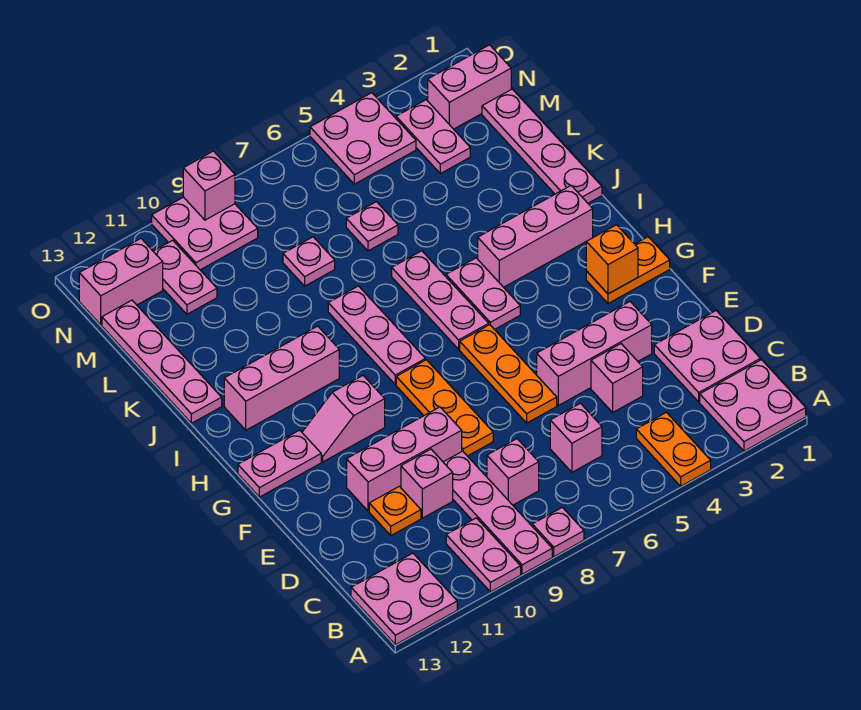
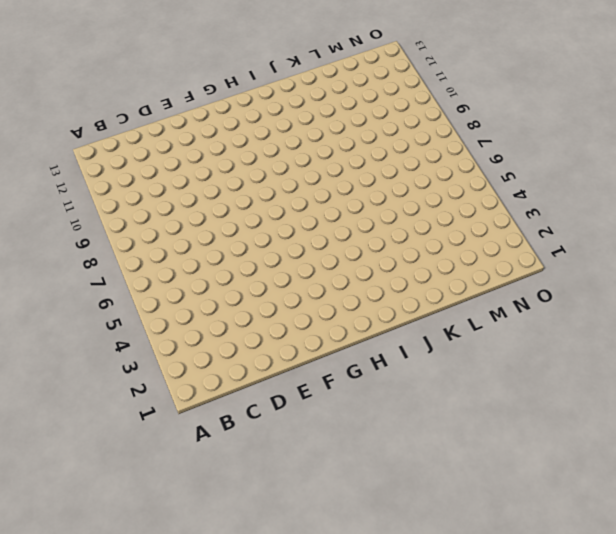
none -> pink 2x2 plate [700,360,806,451]
none -> orange 1x2 plate [636,412,711,486]
none -> pink 1x1 plate [532,507,584,557]
none -> pink 1x4 plate [444,451,552,574]

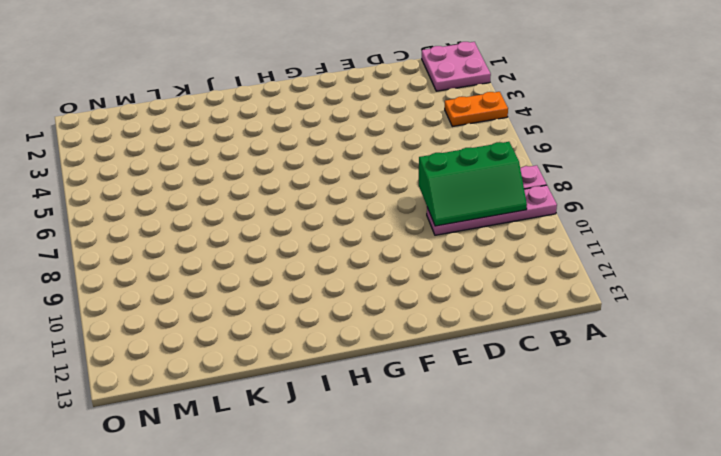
green 2x3 slope [419,142,527,226] -> none
none -> pink 1x2 plate [446,518,521,592]
none -> pink 2x2 plate [351,553,457,645]
none -> pink 2x2 plate [654,311,760,402]
none -> pink 1x1 brick [550,403,602,472]

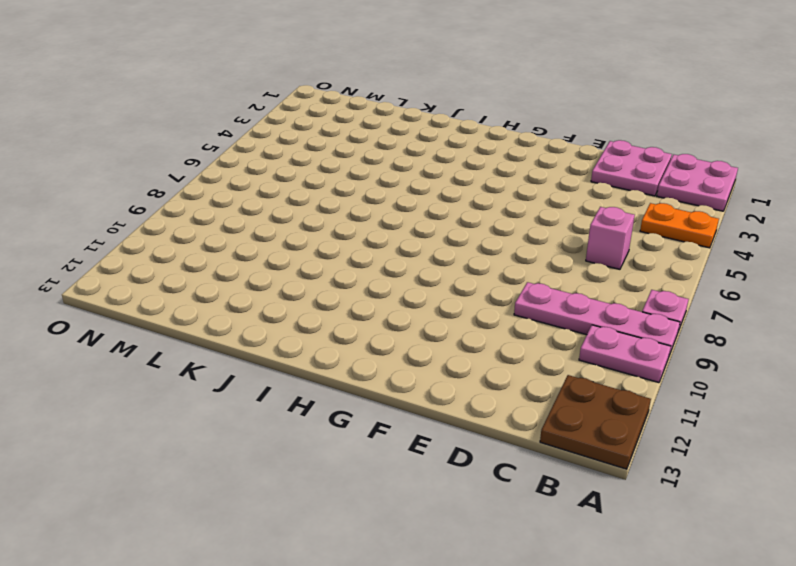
brown 2x2 plate [540,375,651,469] -> pink 2x2 plate [351,553,457,645]
none -> pink 1x1 brick [487,439,539,505]
none -> pink 1x1 brick [591,344,643,412]
none -> pink 1x1 brick [401,449,453,518]
none -> orange 1x1 plate [369,486,421,536]

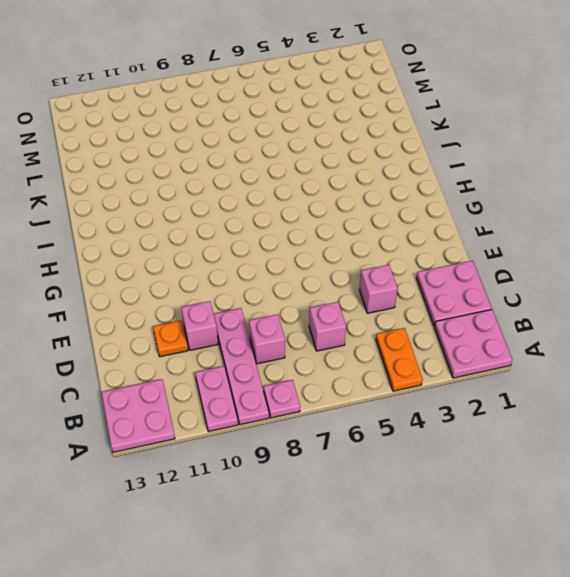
none -> pink 1x3 brick [537,302,652,405]
none -> orange 1x3 plate [460,325,557,423]
none -> orange 1x3 plate [396,360,493,456]
none -> pink 1x3 brick [347,407,462,511]

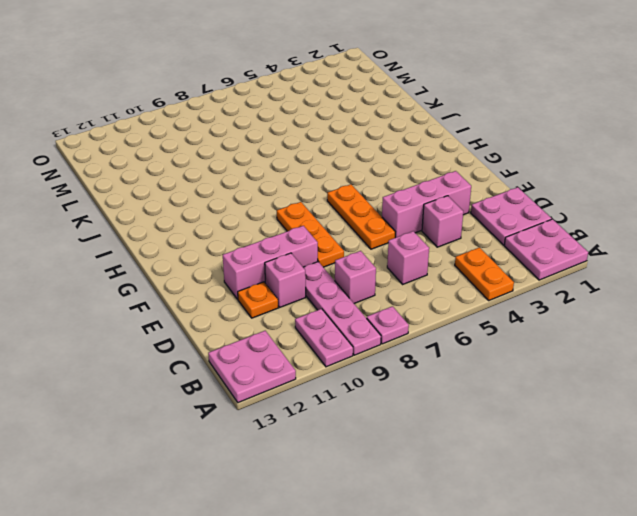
none -> orange 1x2 plate [586,237,670,304]
none -> pink 1x2 slope [302,376,385,462]
none -> pink 1x2 plate [238,430,321,497]
none -> pink 1x2 plate [446,258,520,330]

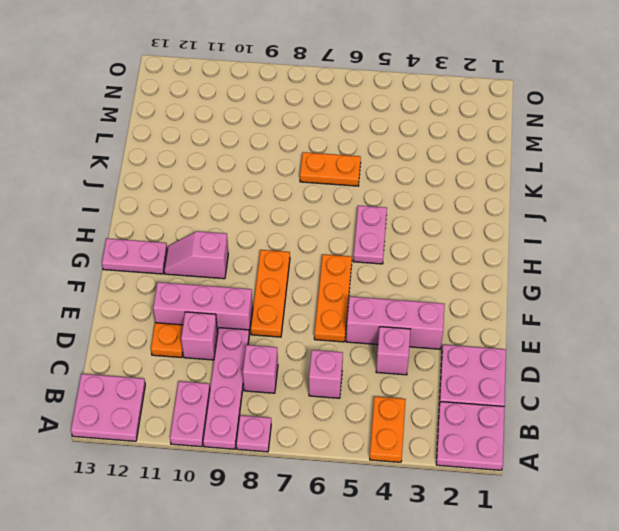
orange 1x2 plate [300,152,361,186] -> orange 1x2 plate moved to [586,237,670,304]
none -> pink 1x3 plate [392,251,489,349]
none -> pink 1x3 plate [328,286,425,384]
none -> pink 1x3 brick [478,186,593,287]
none -> pink 1x3 brick [224,326,339,430]

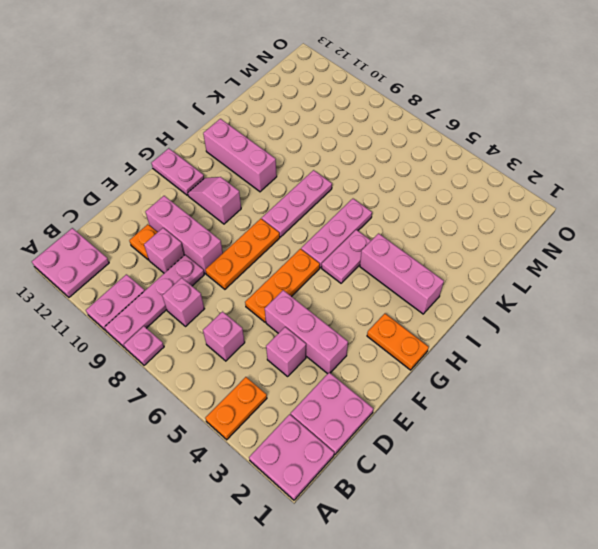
none -> pink 1x4 plate [482,89,602,203]
none -> pink 1x4 plate [102,300,222,423]
none -> pink 1x1 plate [346,202,398,251]
none -> pink 1x1 plate [283,237,335,286]

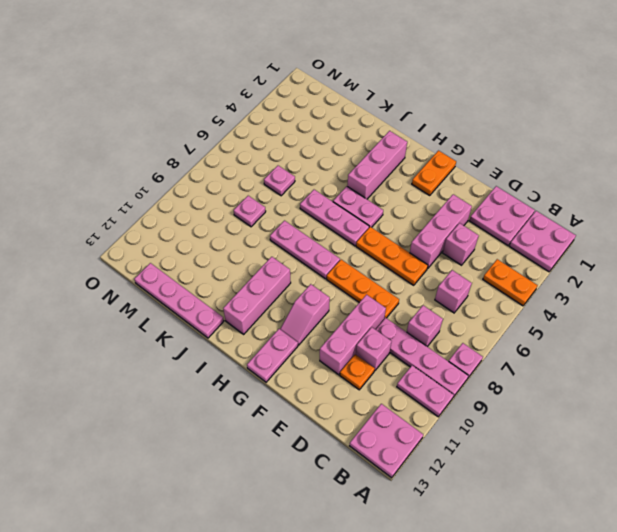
none -> pink 1x4 plate [482,89,602,203]
none -> pink 1x2 plate [396,100,470,174]
none -> pink 1x2 plate [153,240,217,314]
none -> pink 1x2 brick [428,45,511,129]

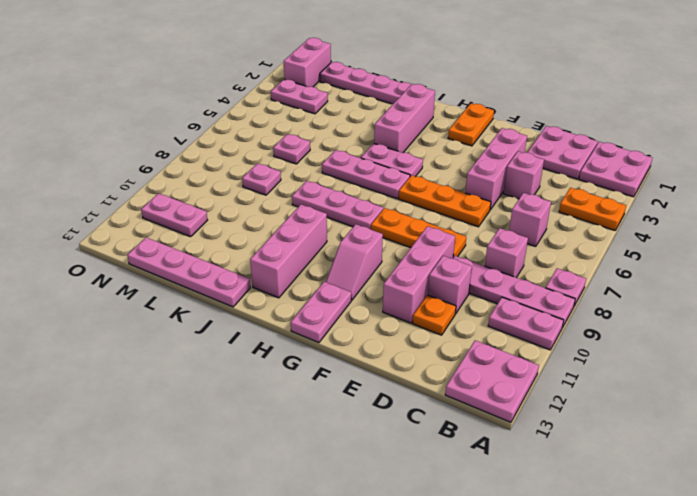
none -> pink 2x2 plate [310,93,416,184]
none -> pink 2x2 plate [152,197,258,270]
none -> pink 1x2 brick [79,239,163,325]
none -> orange 1x1 brick [586,225,638,294]

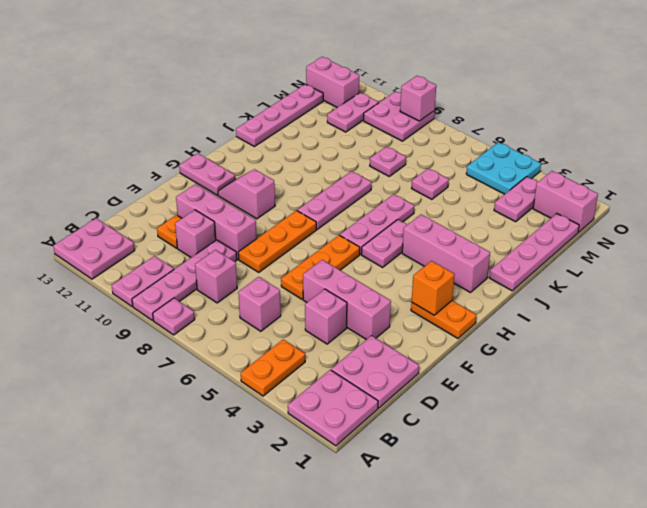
cyan 2x2 plate [466,142,541,194] -> pink 2x2 plate [310,93,416,184]
none -> pink 1x3 brick [224,326,339,430]

